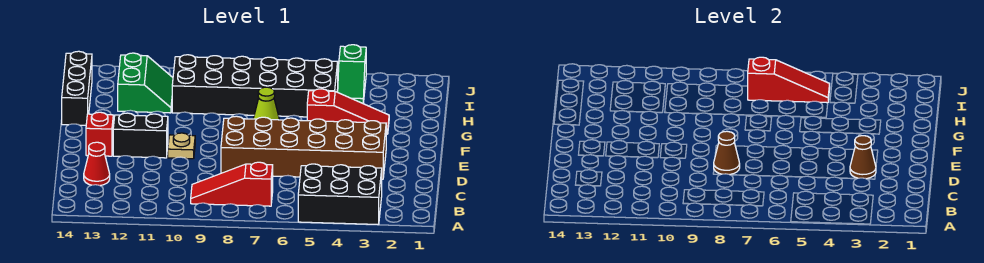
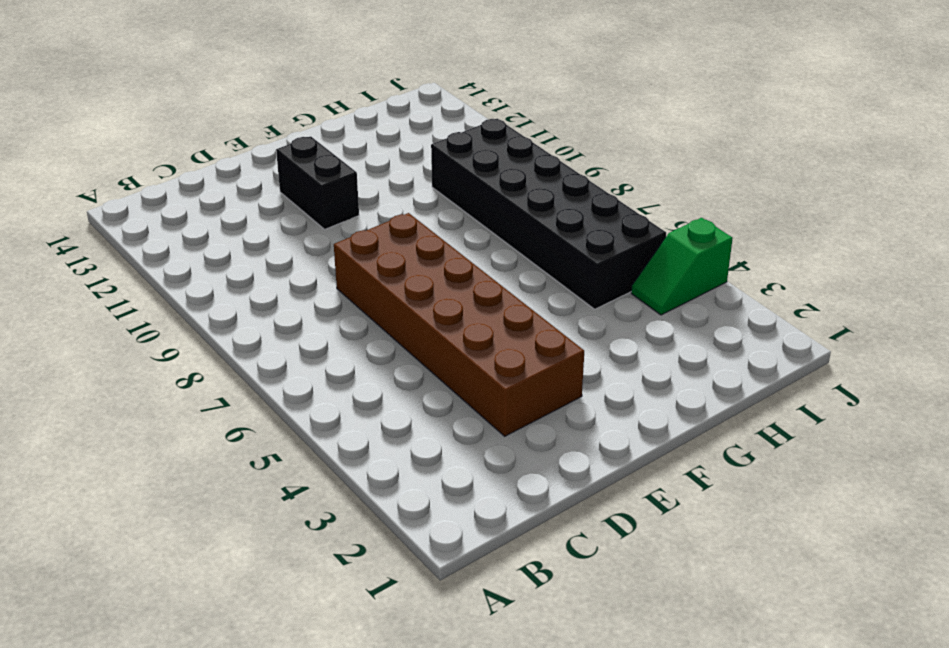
none -> black 2x3 brick [298,164,382,224]
none -> red 1x3 slope [191,162,273,206]
none -> red 1x1 cone [84,142,110,186]

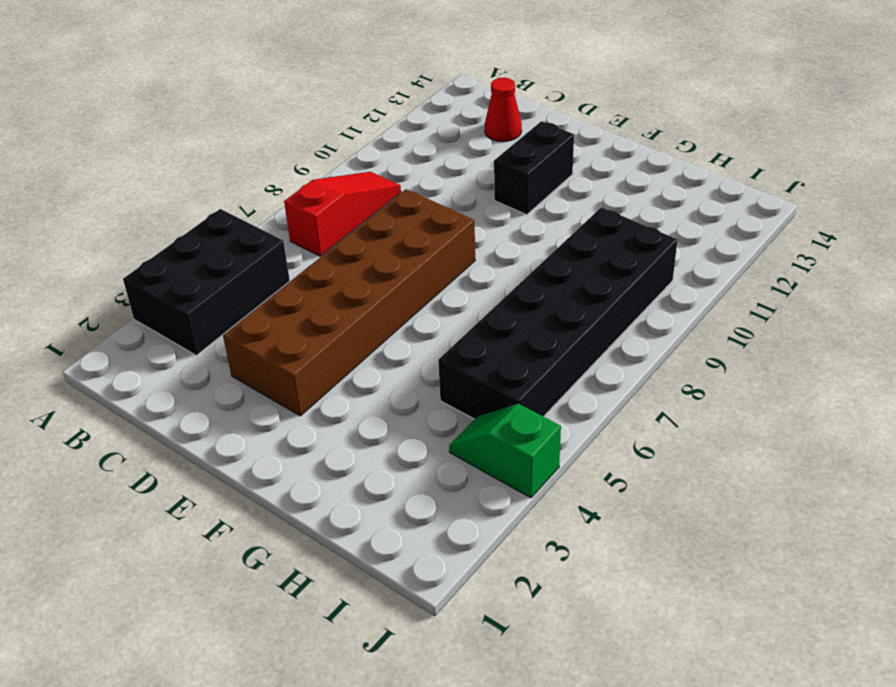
none -> tan 1x1 plate [168,133,195,159]
none -> red 1x1 brick [86,112,113,156]
none -> red 1x3 slope [307,89,389,134]

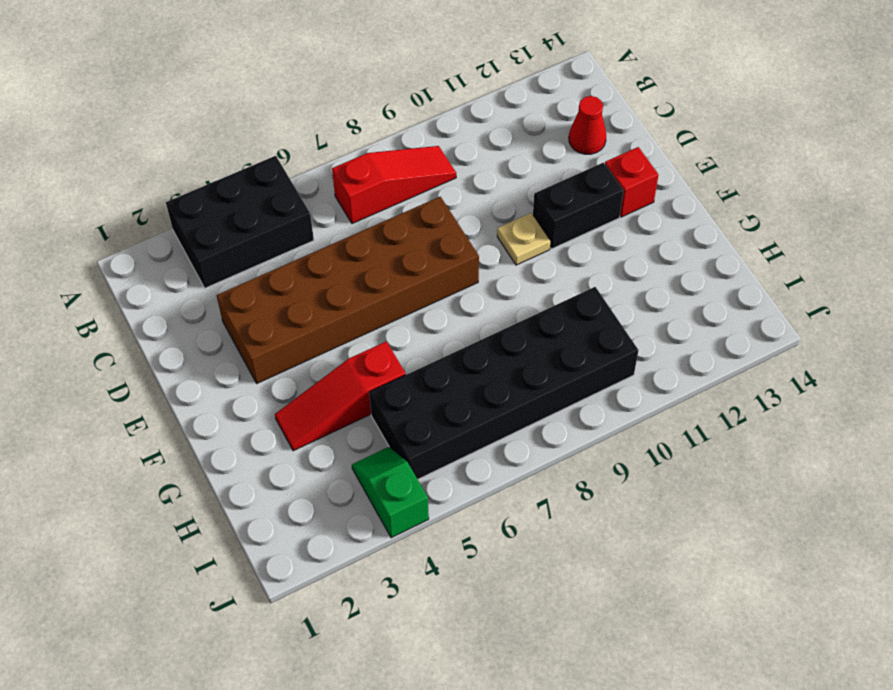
none -> lime 1x1 cone [253,87,279,120]
none -> black 1x3 brick [62,51,92,125]
none -> green 2x2 slope [118,53,173,113]

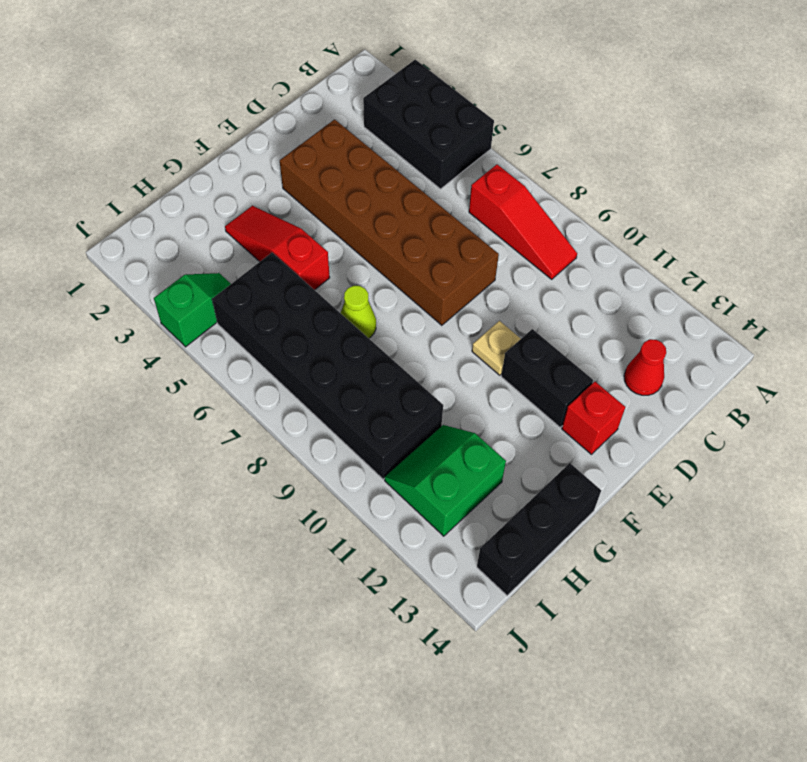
none -> brown 1x1 cone [850,136,876,179]
none -> brown 1x1 cone [714,131,740,175]
none -> red 1x3 slope [748,57,830,103]

